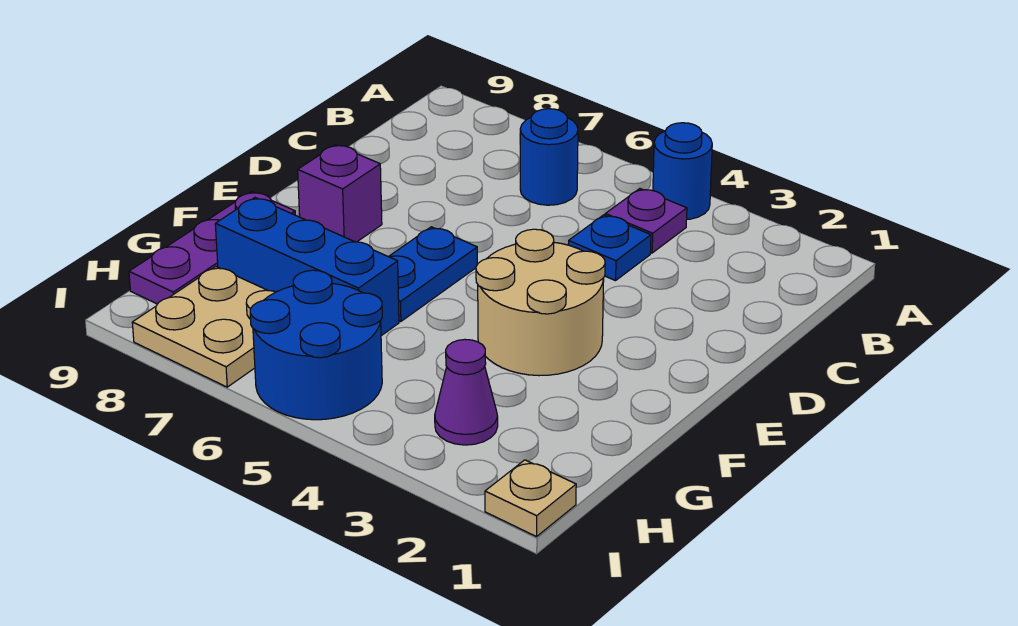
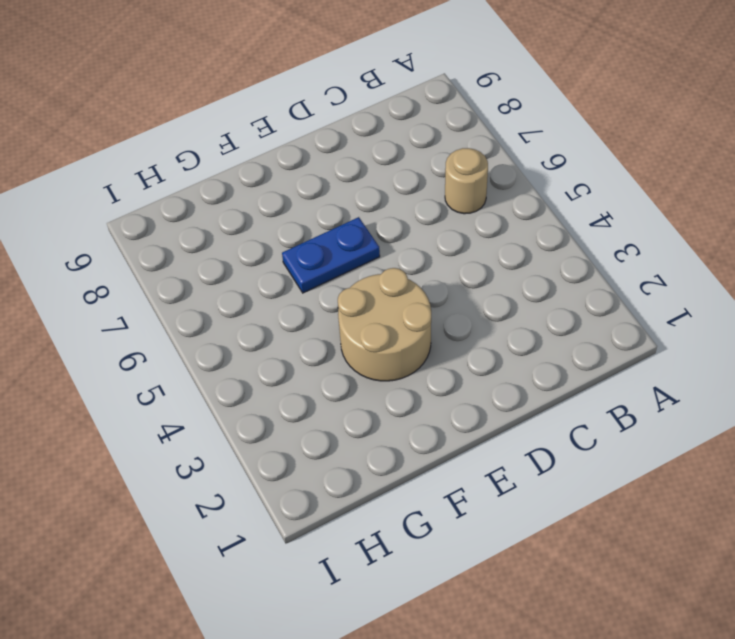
tan 1x1 round brick [445,148,488,214] -> blue 1x1 round brick [520,109,578,205]
none -> blue 1x1 round brick [653,123,712,219]
none -> purple 1x1 plate [605,189,687,253]
none -> blue 1x1 plate [568,215,651,281]

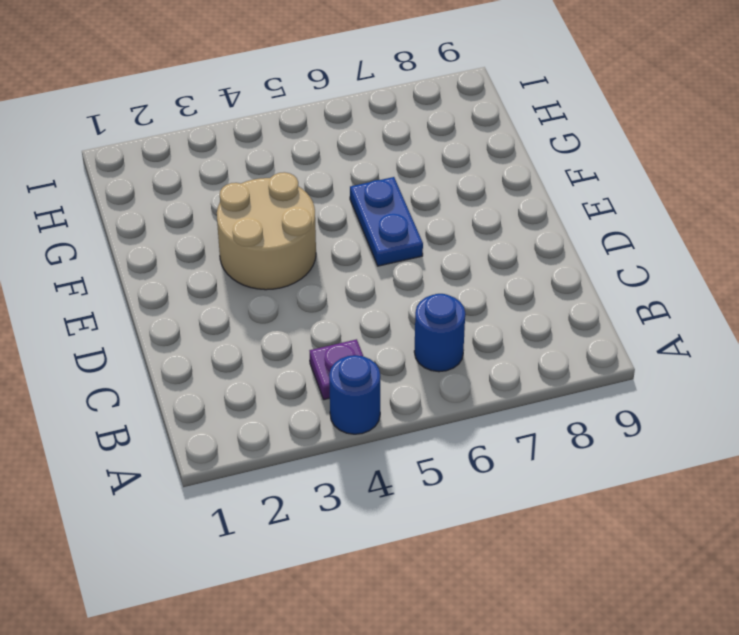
none -> blue 1x1 plate [568,215,651,281]
none -> purple 1x1 brick [298,145,382,242]
none -> purple 1x3 plate [129,192,295,304]

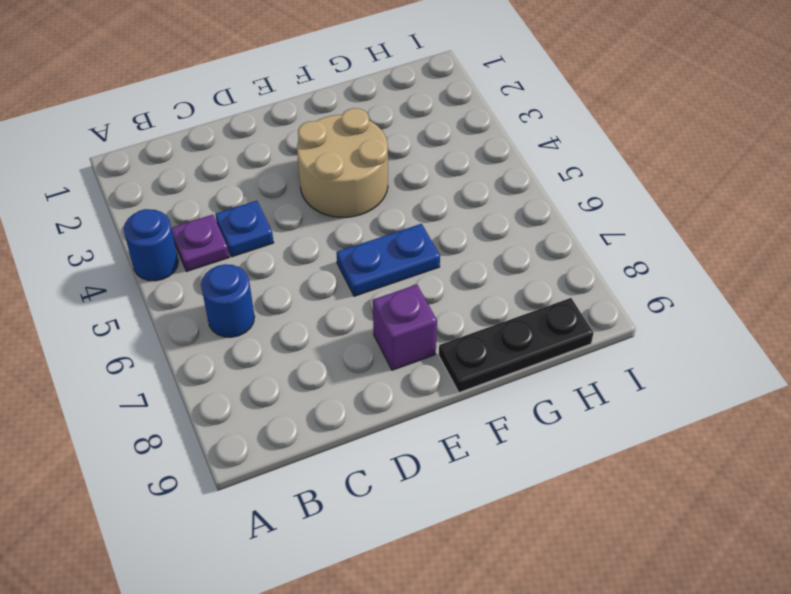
black 1x3 plate [439,298,593,392] -> purple 1x3 plate [129,192,295,304]
none -> blue 1x3 brick [215,198,399,336]
none -> purple 1x1 cone [435,340,498,445]
none -> blue 2x2 round brick [250,270,382,420]

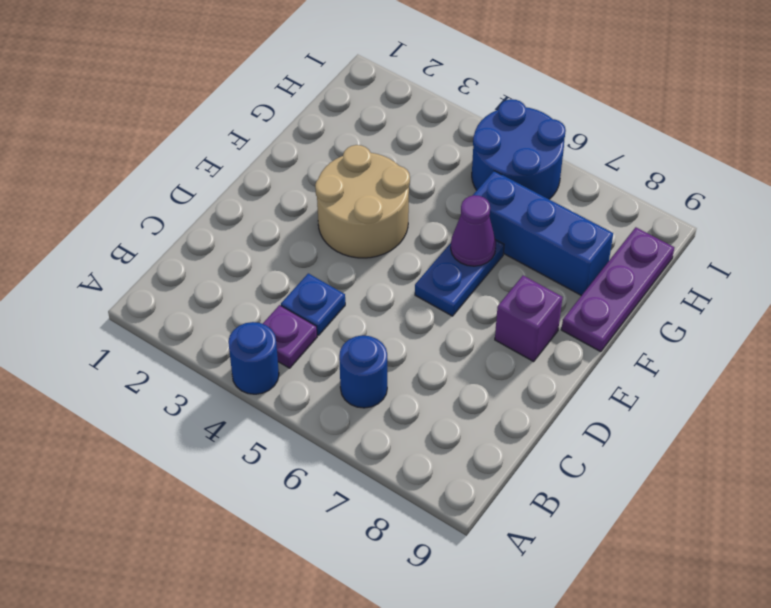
purple 1x1 cone [451,195,496,266] -> purple 1x1 cone moved to [435,340,498,445]
none -> tan 2x2 plate [132,267,275,387]
none -> tan 1x1 plate [485,460,576,537]

